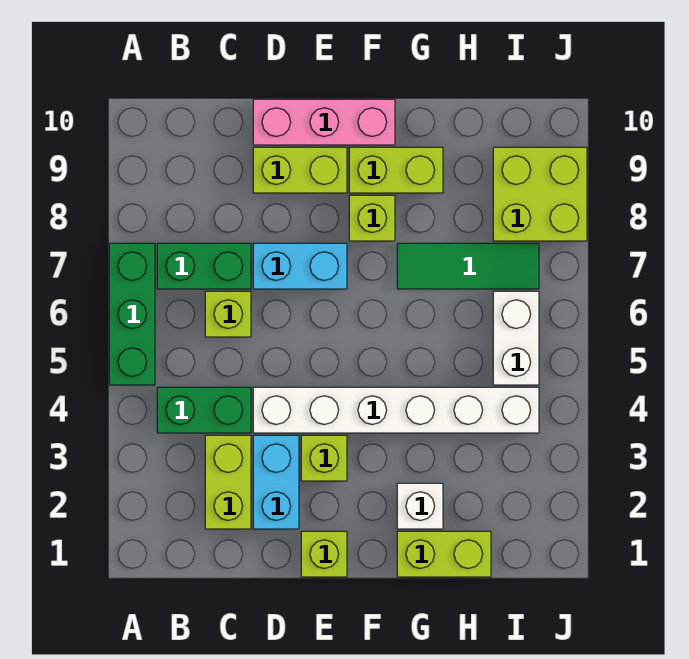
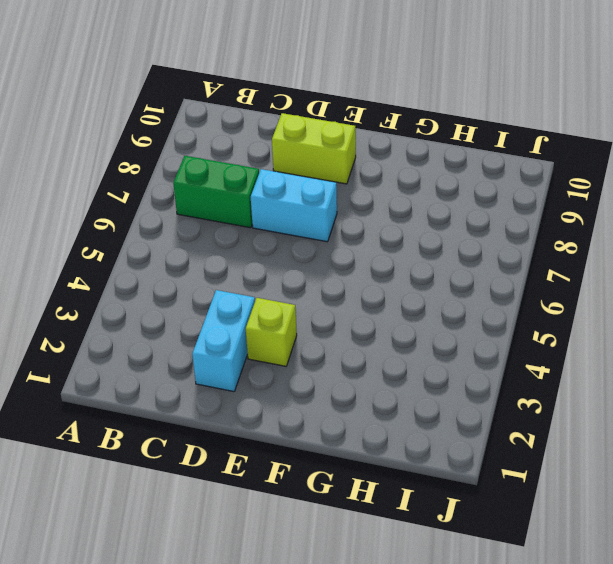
none -> green 1x3 brick [109,243,155,385]
none -> green 1x2 brick [157,387,251,433]
none -> lime 1x2 brick [205,435,251,529]

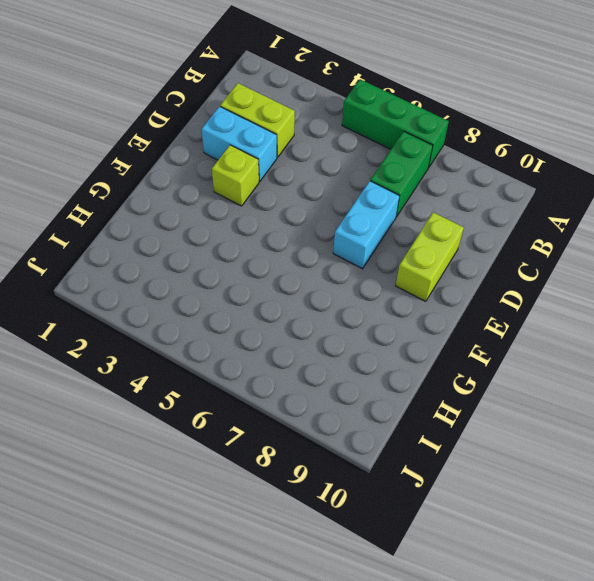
none -> green 1x2 brick [157,387,251,433]
none -> lime 1x1 brick [205,291,251,337]
none -> white 1x6 brick [253,387,539,433]

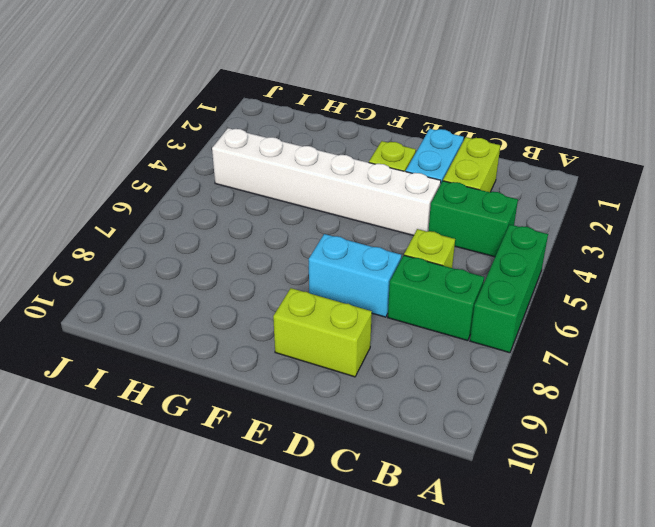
none -> pink 1x3 brick [253,99,395,145]
none -> lime 1x1 brick [301,531,347,577]
none -> lime 1x1 brick [349,195,395,241]

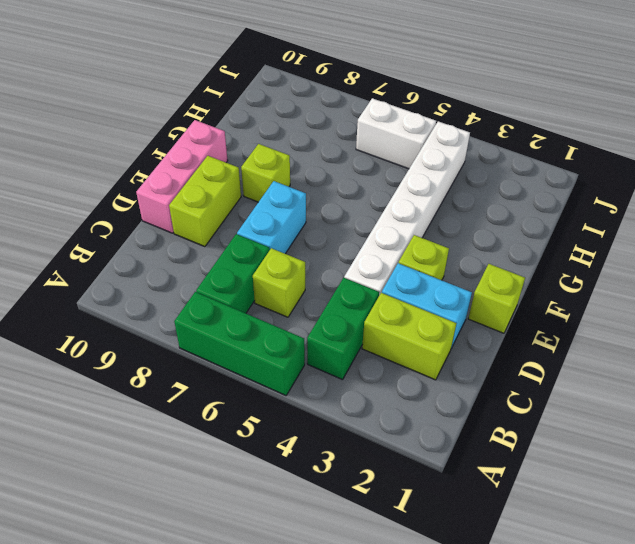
none -> lime 1x2 brick [349,147,443,193]
none -> lime 1x2 brick [397,531,491,577]
none -> white 1x1 brick [397,483,443,529]

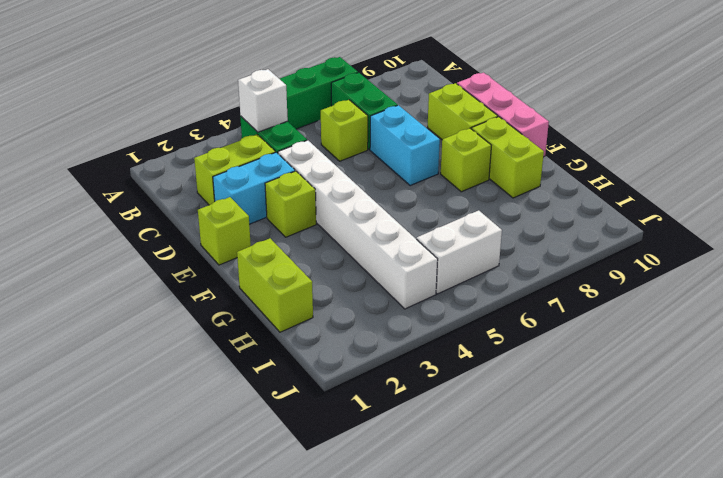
white 1x1 brick [238,69,288,132] -> white 1x1 brick moved to [397,483,443,529]
none -> green 1x3 tile [397,243,539,289]
none -> lime 2x2 brick [493,147,587,241]

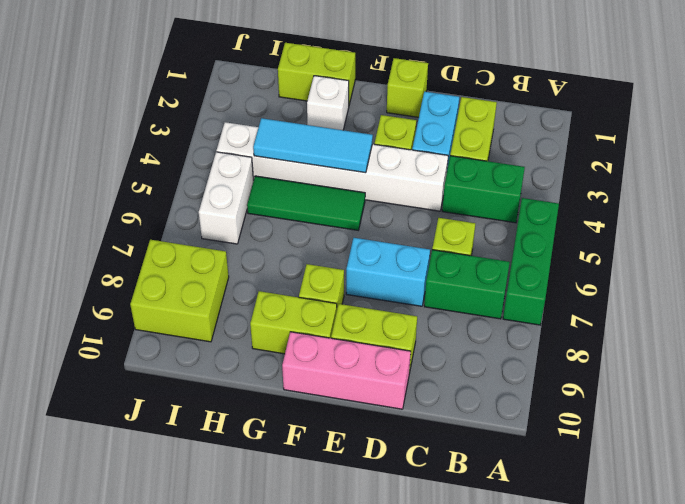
cyan 1x3 tile [253,118,373,173] -> none
green 1x3 tile [247,176,365,230] -> green 1x3 tile moved to [397,243,539,289]

